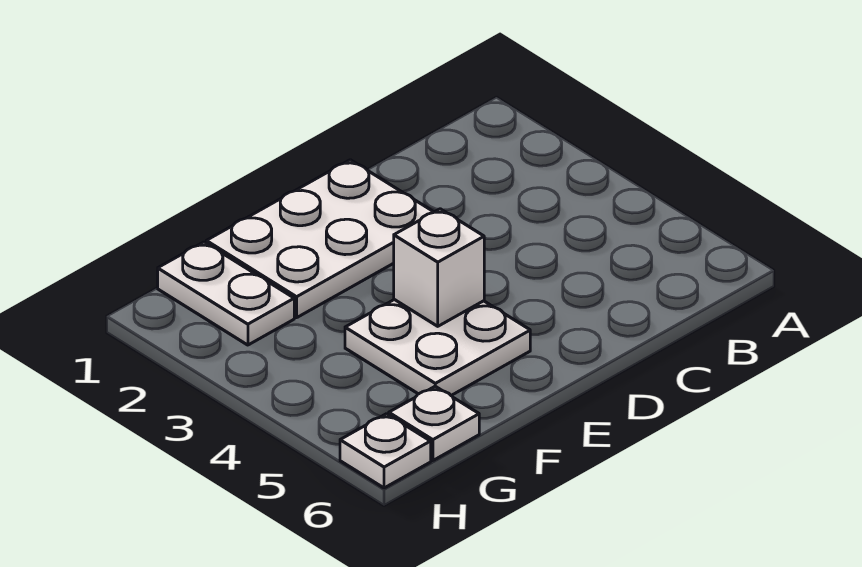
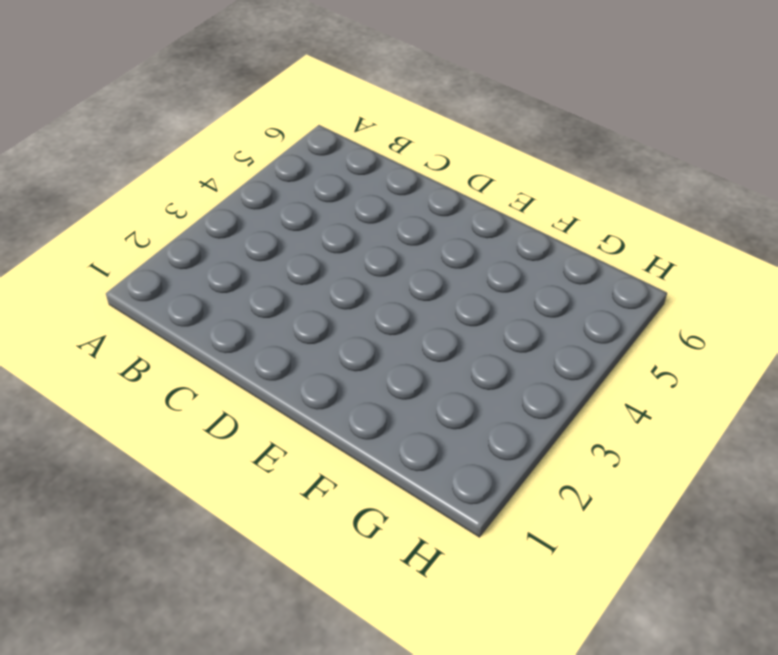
none -> white 2x3 plate [206,160,434,318]
none -> white 2x2 plate [345,300,530,395]

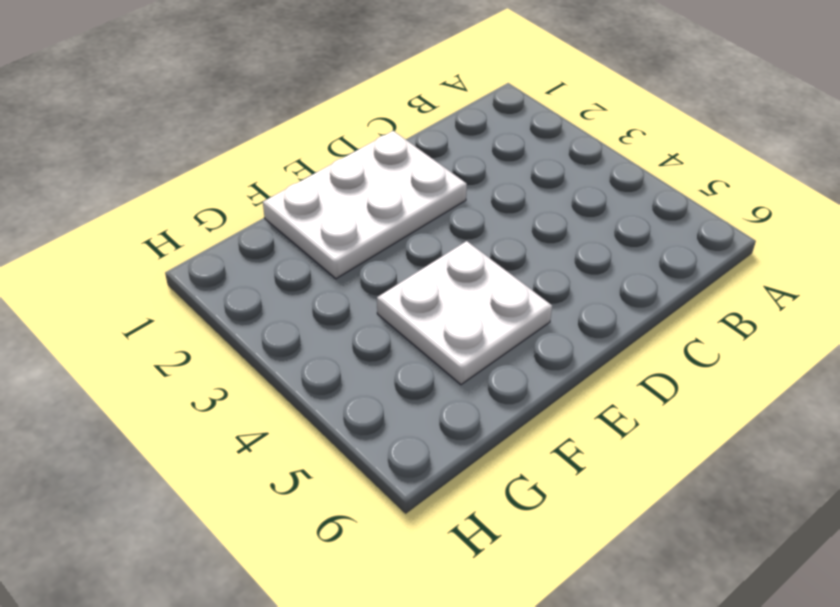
none -> white 1x2 plate [158,242,294,345]
none -> white 1x1 plate [389,386,479,461]

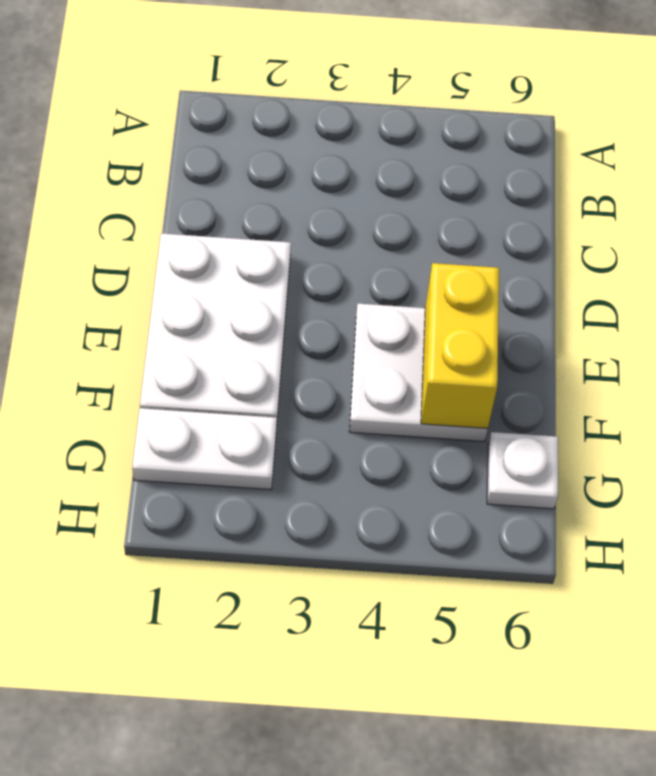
yellow 1x2 brick [421,263,499,429] -> none
none -> white 1x1 plate [340,414,431,488]
none -> white 1x1 brick [394,209,484,326]

